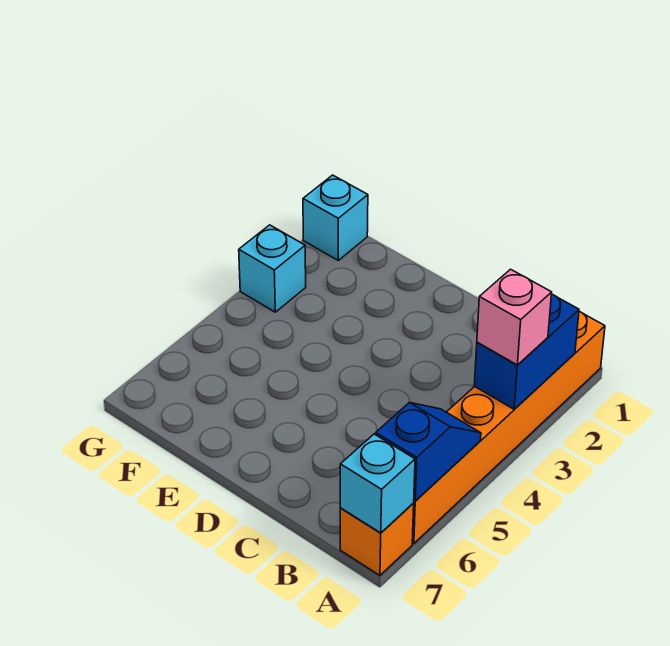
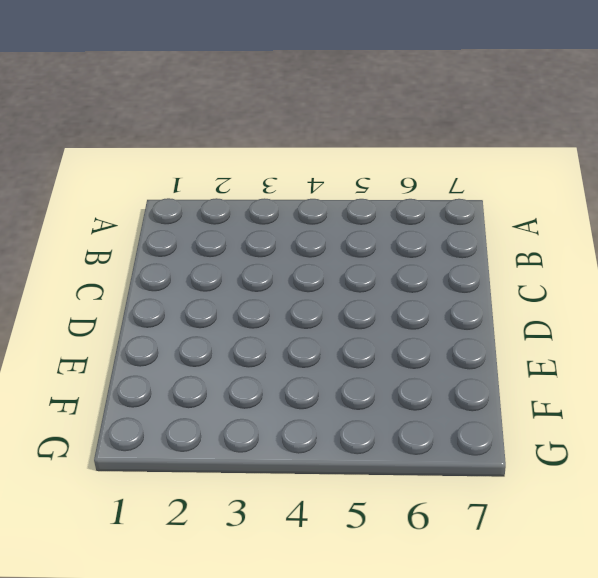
none -> orange 1x6 brick [412,311,605,544]
none -> orange 1x1 brick [340,503,414,575]

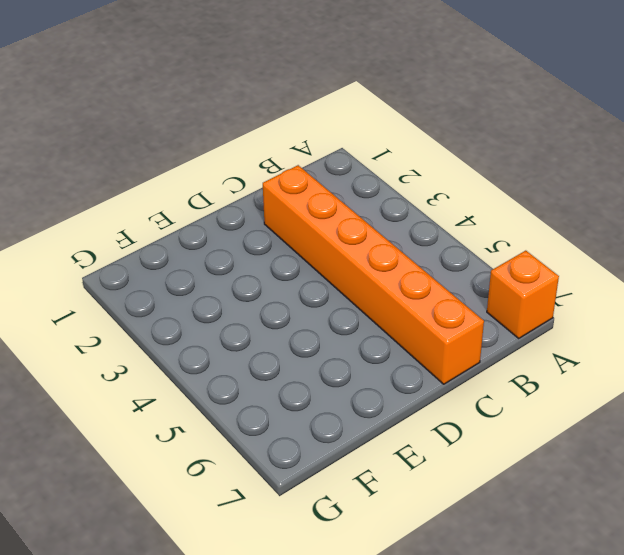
orange 1x6 brick [263,165,484,384] -> orange 1x6 brick moved to [412,311,605,544]
none -> cyan 1x1 brick [303,175,368,260]
none -> cyan 1x1 brick [239,225,306,312]

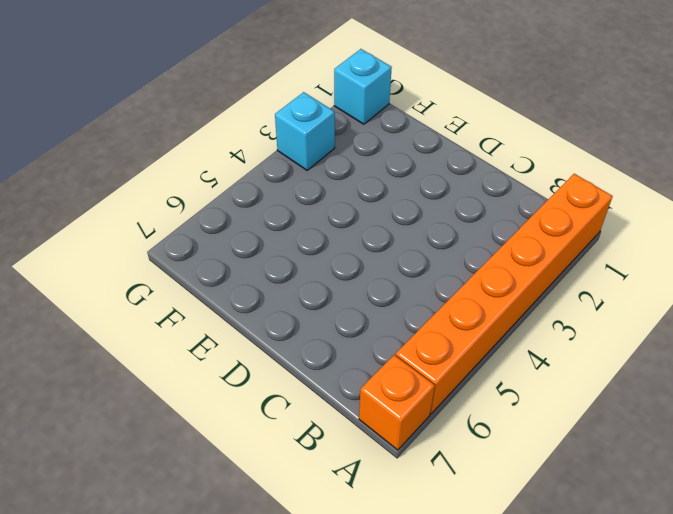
none -> blue 1x2 brick [474,294,579,409]
none -> blue 1x2 slope [375,403,481,501]

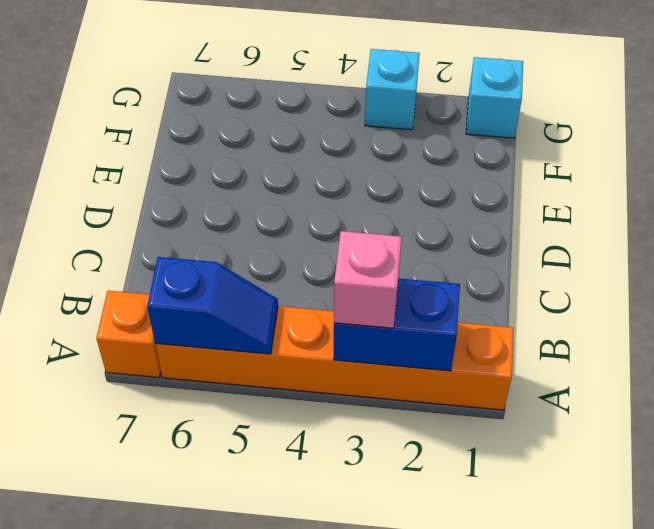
none -> cyan 1x1 brick [340,434,415,533]

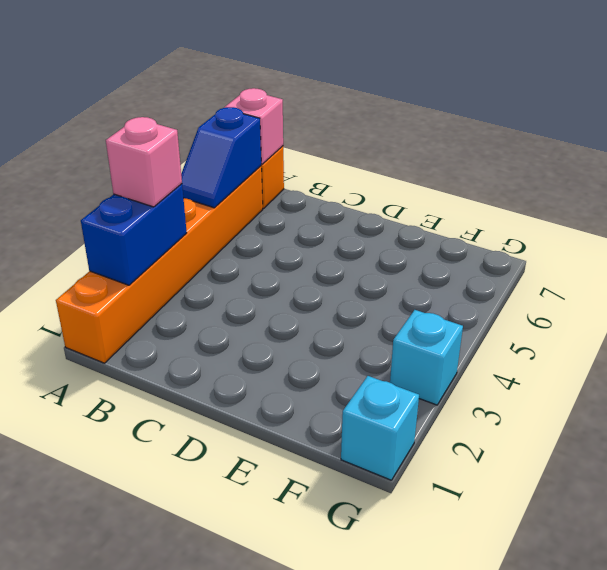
pink 1x1 brick [224,88,283,164] -> cyan 1x1 brick [340,434,415,533]

